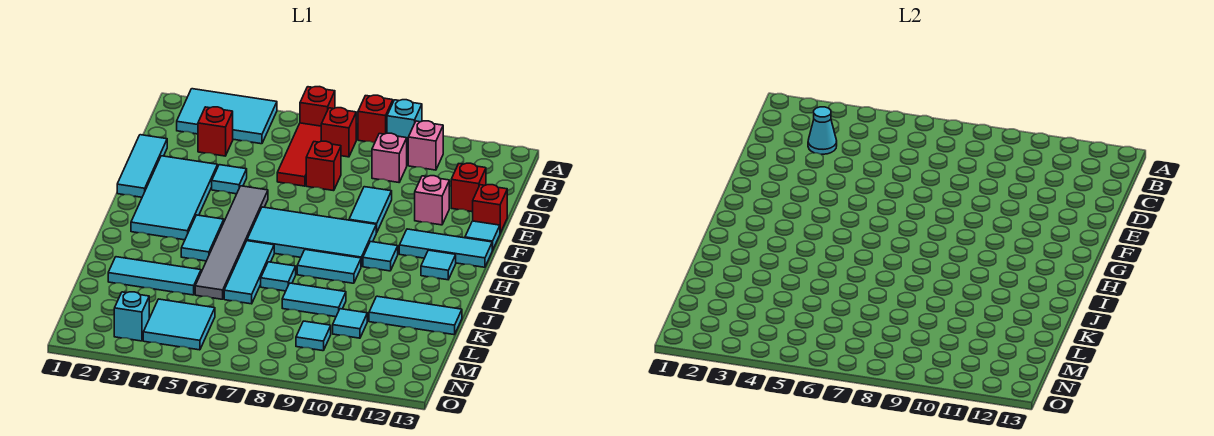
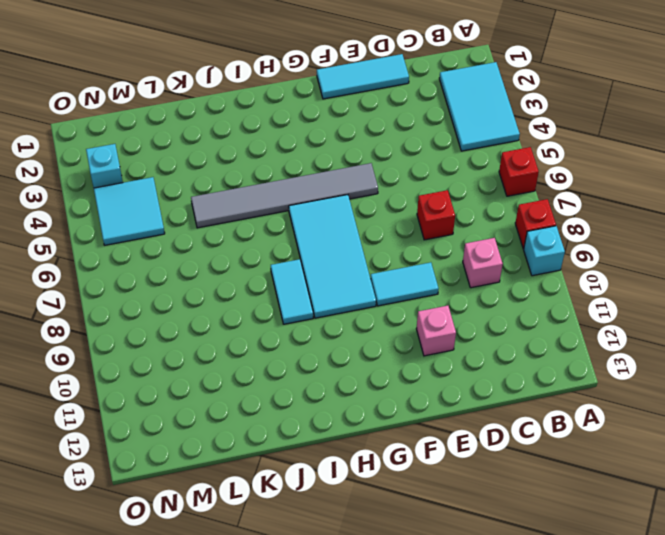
none -> red 1x3 tile [277,123,321,186]
none -> red 1x1 brick [321,108,356,157]
none -> pink 1x1 brick [408,121,443,170]
none -> red 1x1 brick [198,107,233,156]

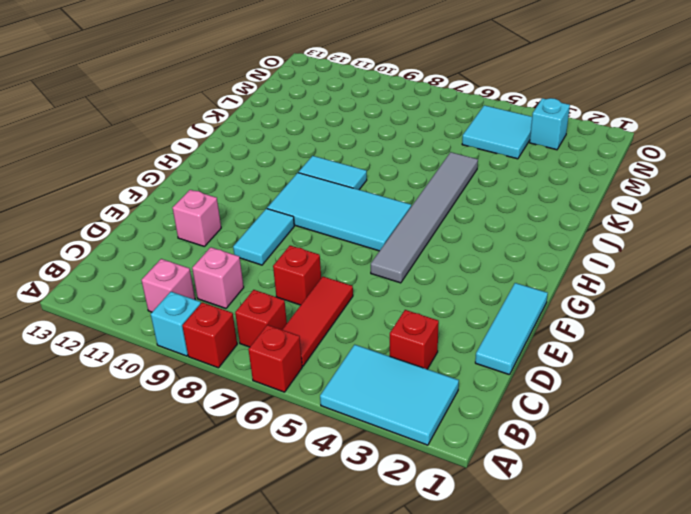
none -> red 1x1 brick [451,163,486,212]
none -> cyan 2x4 tile [131,156,218,240]
none -> cyan 1x1 tile [212,165,247,194]
none -> red 1x1 brick [473,185,507,233]

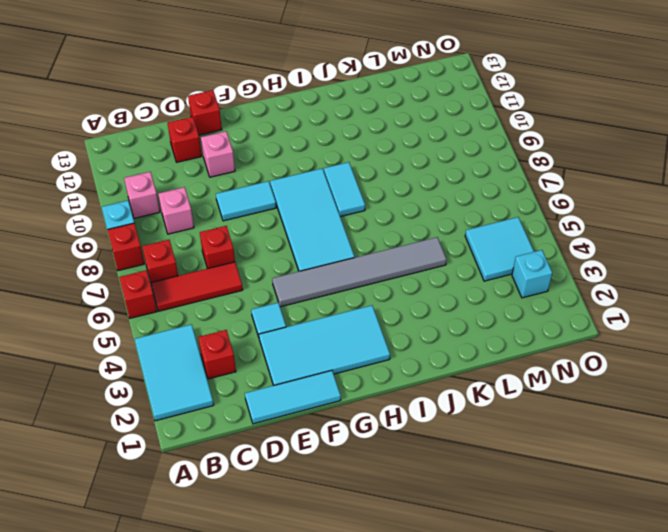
none -> cyan 1x1 tile [465,221,500,250]
none -> cyan 1x3 tile [399,229,492,267]
none -> cyan 1x2 tile [181,215,224,261]
none -> cyan 1x1 tile [363,241,398,271]

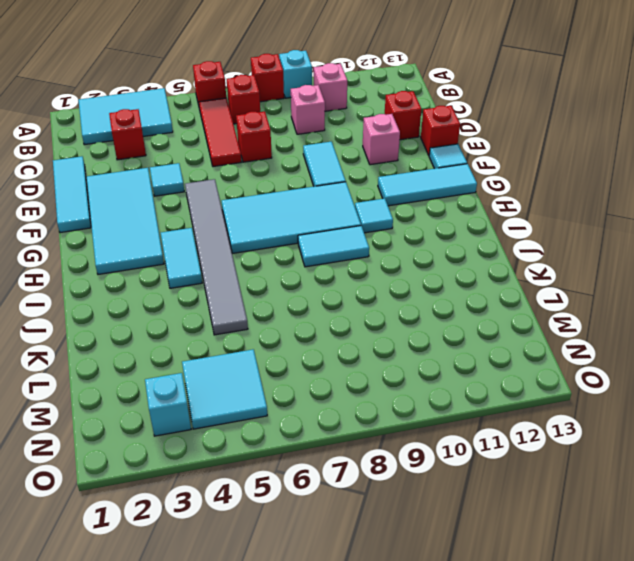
none -> cyan 1x1 tile [421,250,456,280]
none -> cyan 1x3 tile [224,241,274,304]
none -> cyan 1x1 tile [261,262,296,291]
none -> cyan 1x3 tile [108,257,201,295]

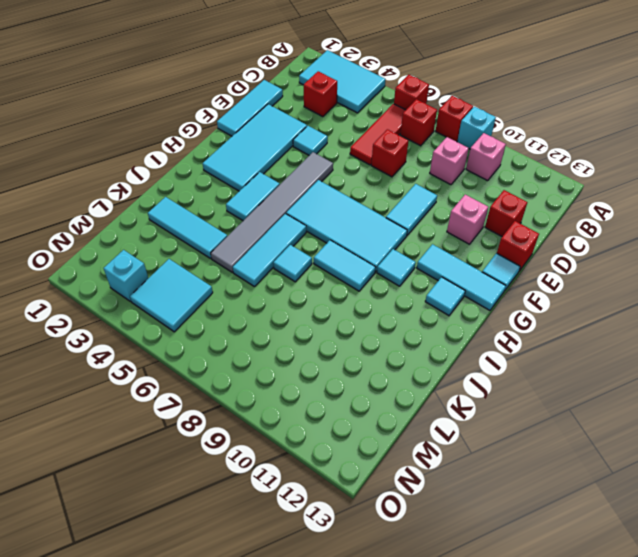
none -> cyan 1x2 tile [282,283,346,317]
none -> cyan 1x3 tile [369,296,462,335]
none -> cyan 1x1 tile [333,309,367,338]
none -> cyan 1x1 tile [296,321,331,351]

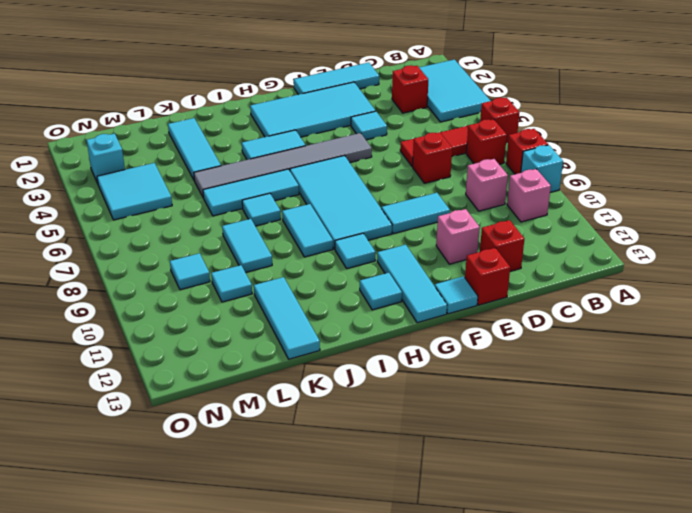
none -> cyan 1x1 cone [808,107,837,154]

